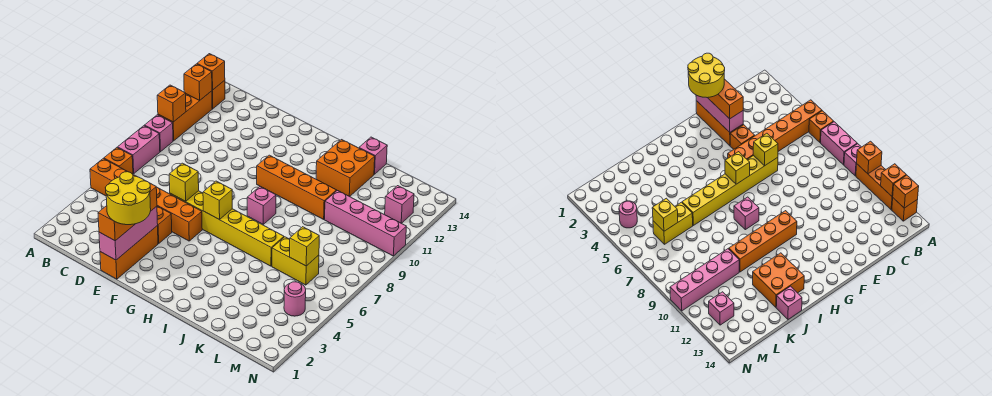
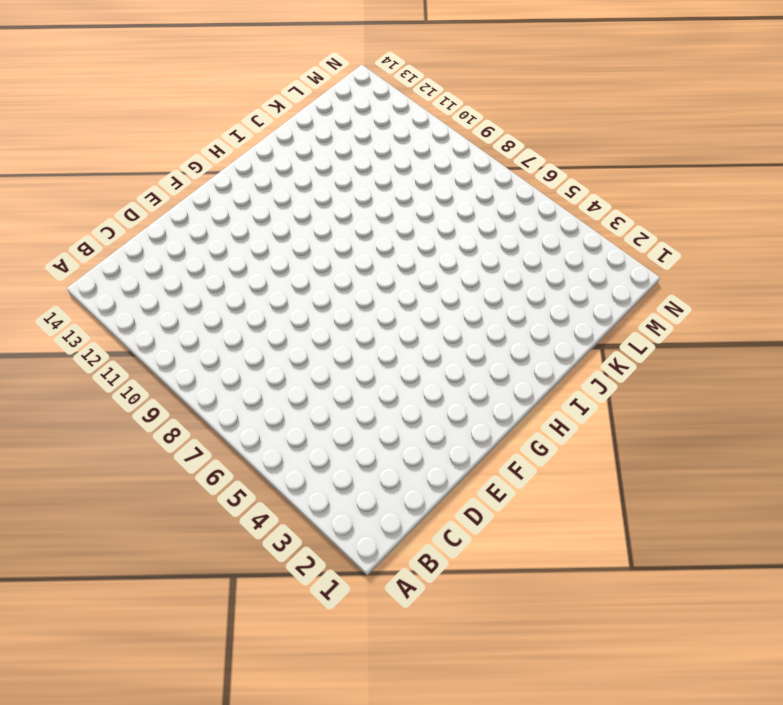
none -> orange 1x6 brick [90,159,202,241]
none -> orange 1x1 brick [104,148,133,174]
none -> pink 1x2 brick [118,126,160,174]

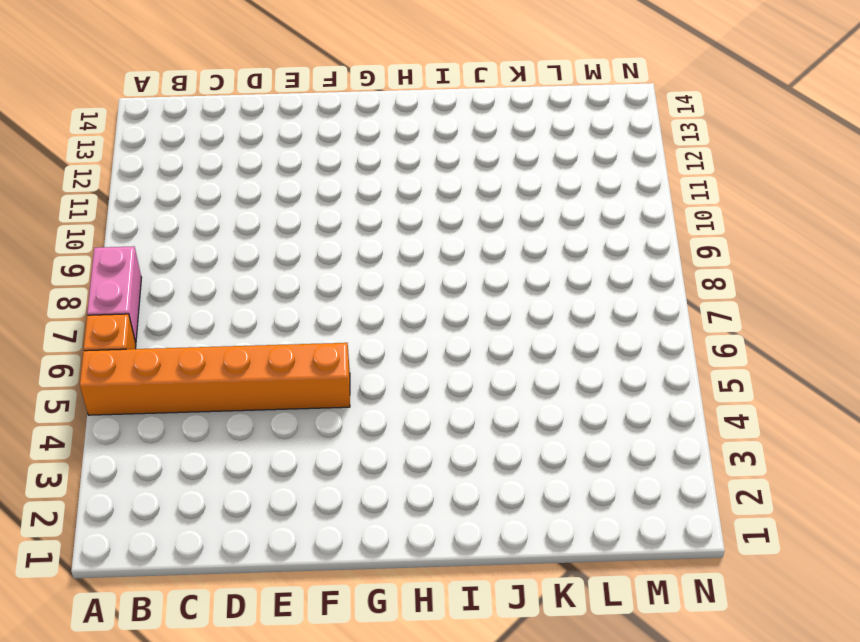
none -> pink 1x1 brick [145,115,173,152]
none -> orange 1x3 brick [159,91,212,141]
none -> orange 1x1 brick [212,80,225,109]

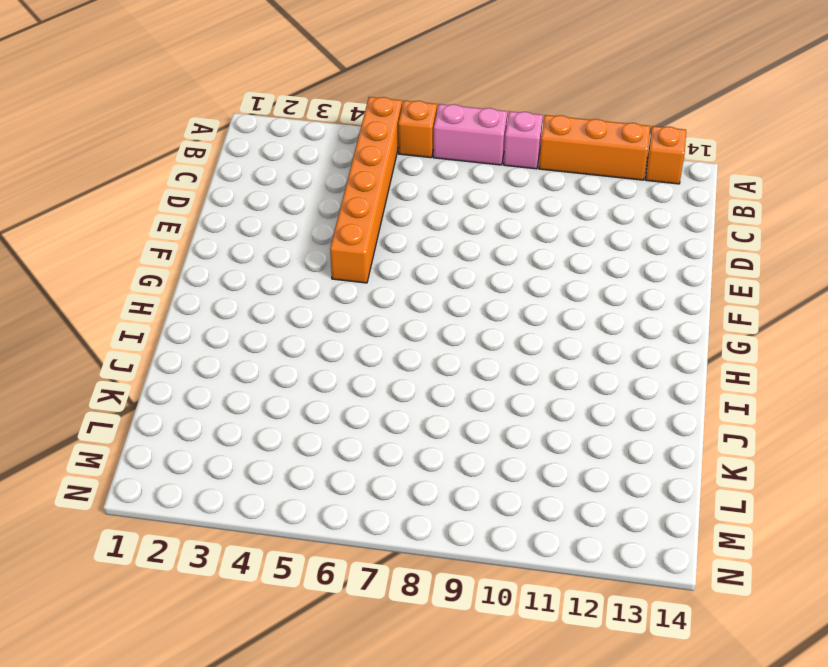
none -> orange 1x3 brick [100,226,158,279]
none -> orange 1x1 brick [157,206,172,243]
none -> yellow 1x6 brick [170,191,284,266]

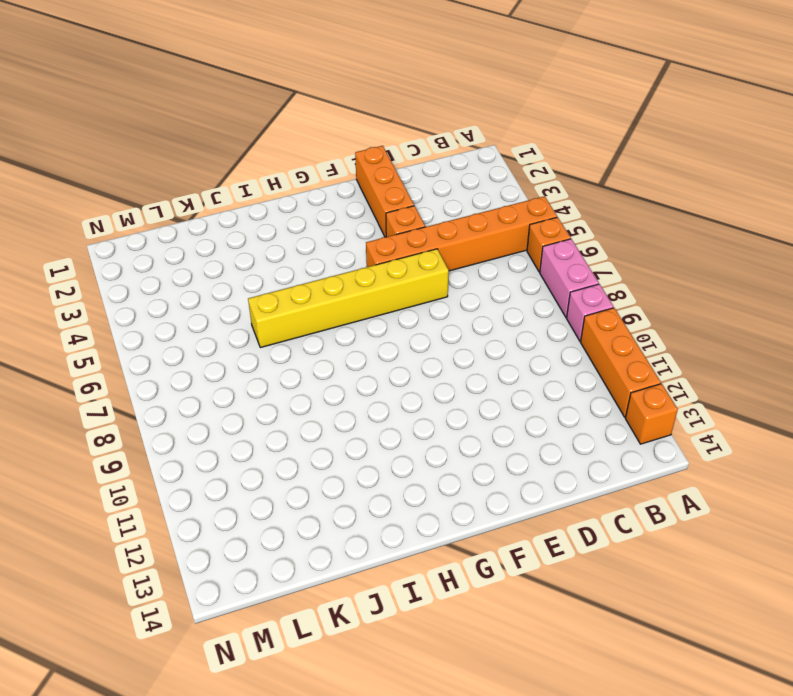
none -> orange 1x4 brick [257,155,337,219]
none -> pink 1x1 brick [247,187,276,224]
none -> orange 2x2 brick [316,140,375,196]

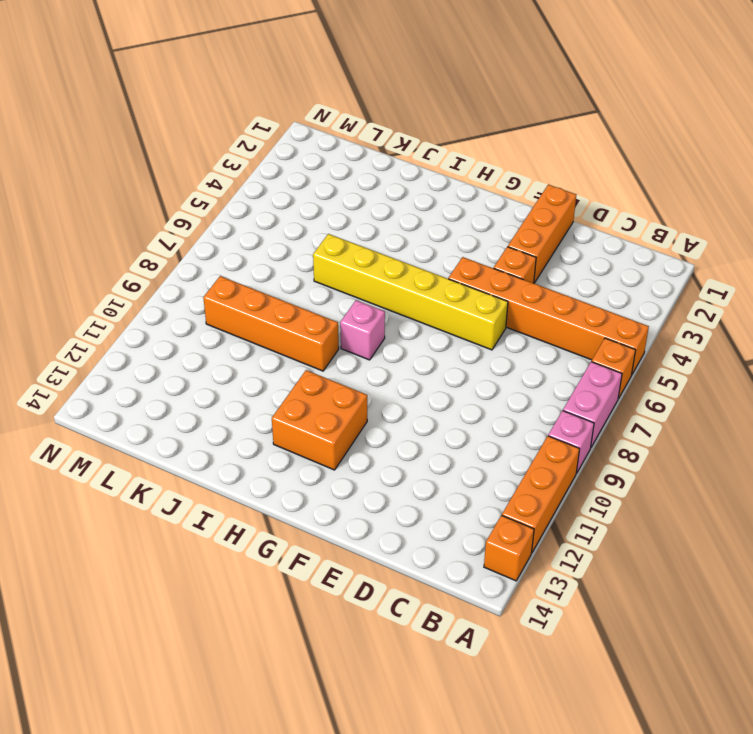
orange 2x2 brick [272,370,367,470] -> orange 2x2 brick moved to [316,140,375,196]
orange 1x4 brick [203,276,339,371] -> orange 1x4 brick moved to [257,155,337,219]
none -> pink 1x1 brick [359,137,387,174]
none -> yellow 1x2 brick [272,237,319,285]
none -> pink 1x4 brick [325,191,406,256]

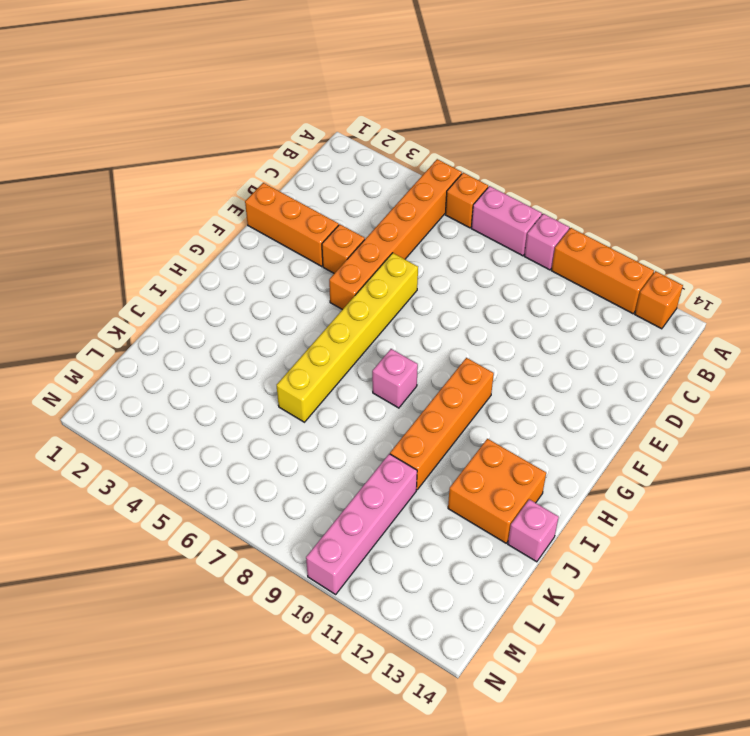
none -> yellow 1x2 brick [272,237,319,285]
none -> pink 1x1 round brick [284,282,306,316]
none -> pink 1x1 brick [385,186,414,223]

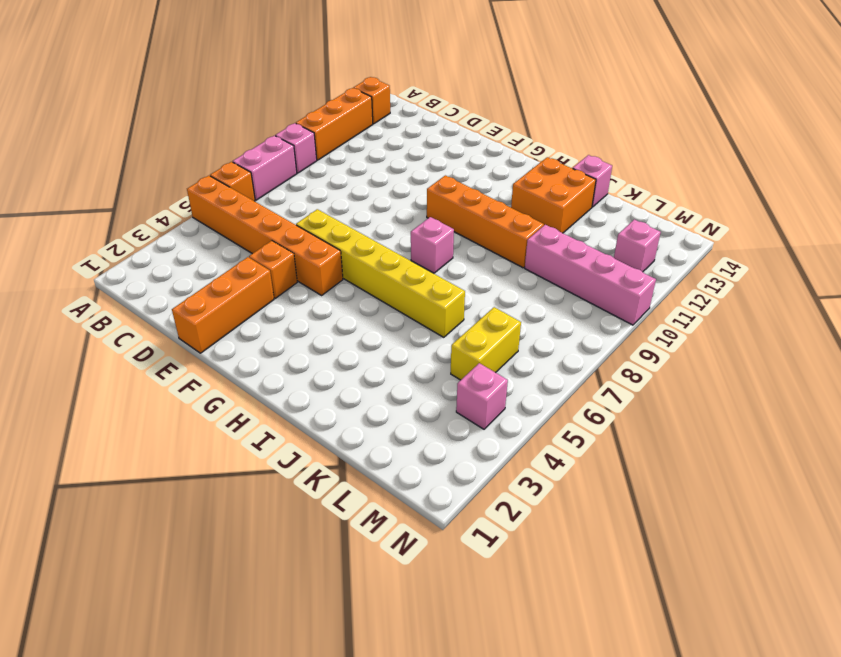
yellow 1x2 brick [451,307,521,380] -> yellow 1x2 brick turned to [272,237,319,285]
pink 1x1 brick [456,363,508,429] -> pink 1x1 round brick [284,282,306,316]
none -> orange 1x1 brick [157,85,186,122]
none -> orange 1x1 brick [184,64,212,100]
none -> orange 1x1 brick [197,54,225,90]

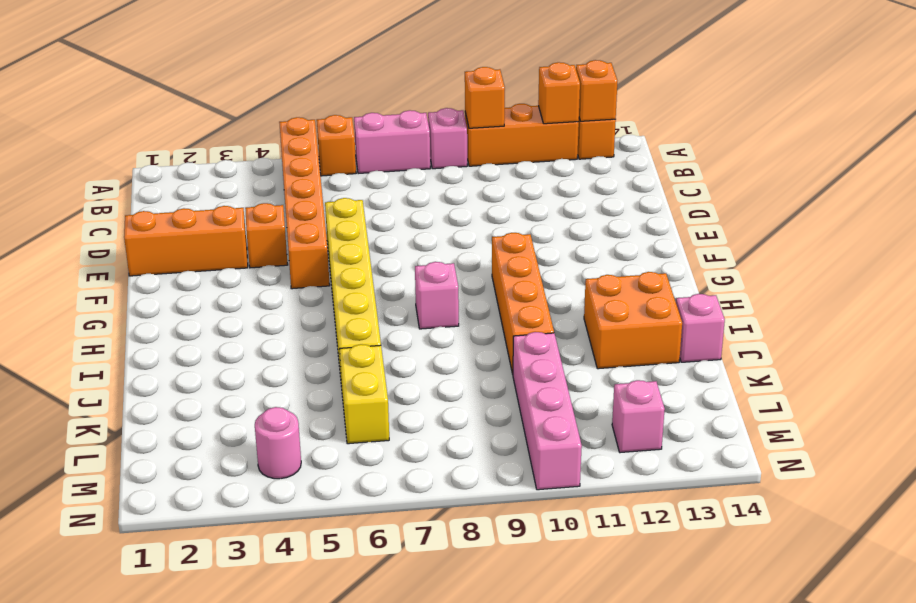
none -> pink 1x3 brick [99,206,158,260]
none -> yellow 1x1 brick [169,163,199,201]
none -> yellow 1x1 brick [203,181,232,219]

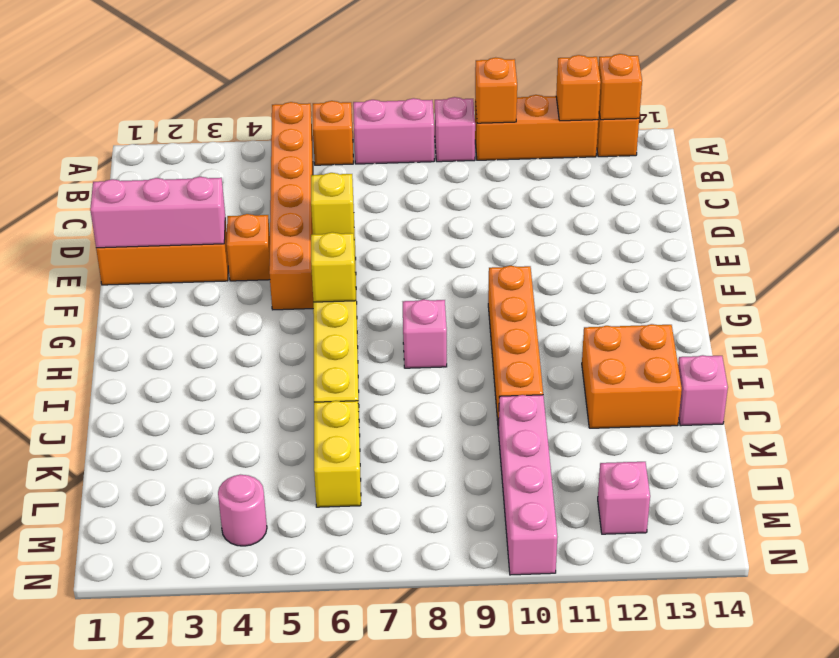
none -> yellow 1x1 brick [290,227,319,266]
none -> orange 1x3 brick [98,183,157,241]
none -> yellow 2x2 round brick [105,172,151,225]

